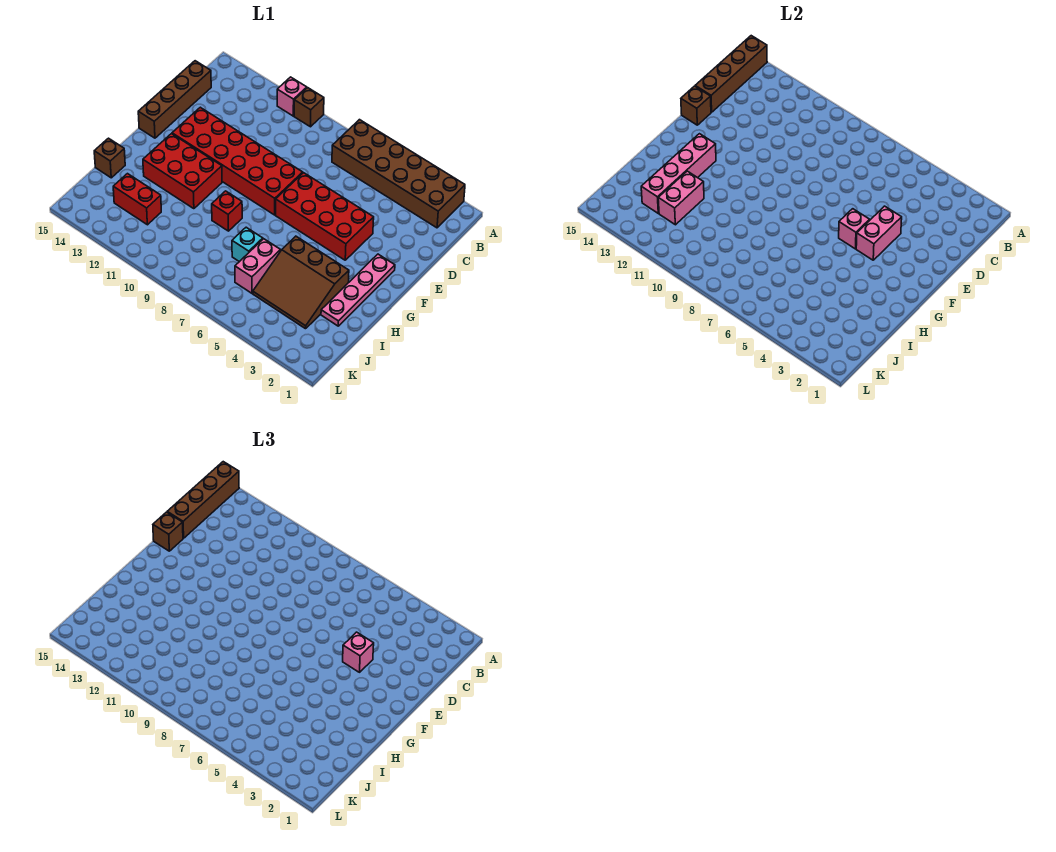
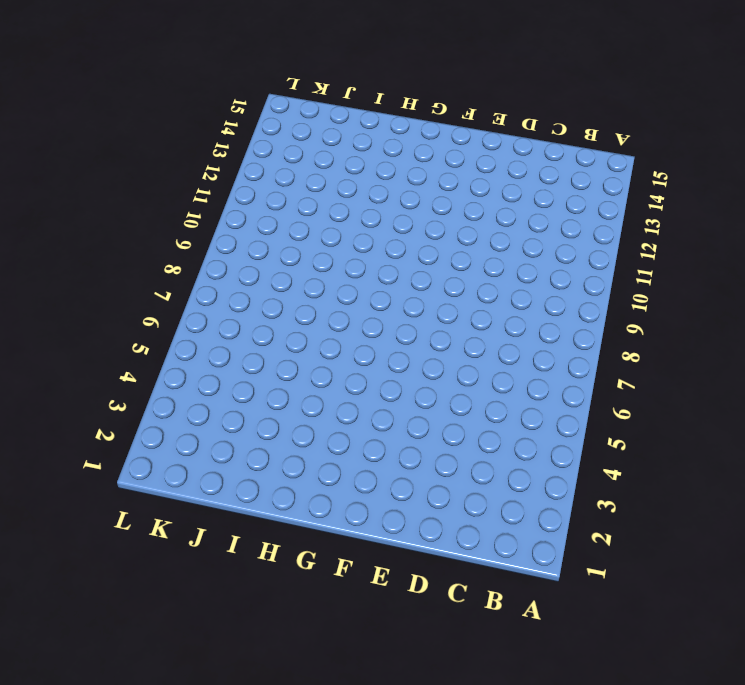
none -> brown 2x6 brick [332,120,465,228]
none -> brown 1x1 brick [294,88,324,127]
none -> pink 1x1 brick [277,77,307,116]

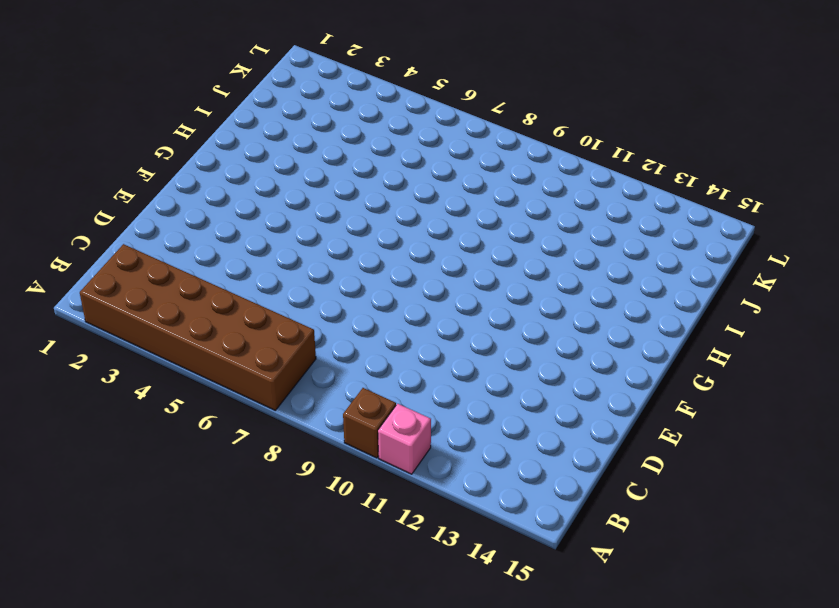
none -> brown 1x4 brick [138,61,211,138]
none -> red 2x4 brick [276,173,374,260]
none -> red 2x6 brick [172,107,303,215]

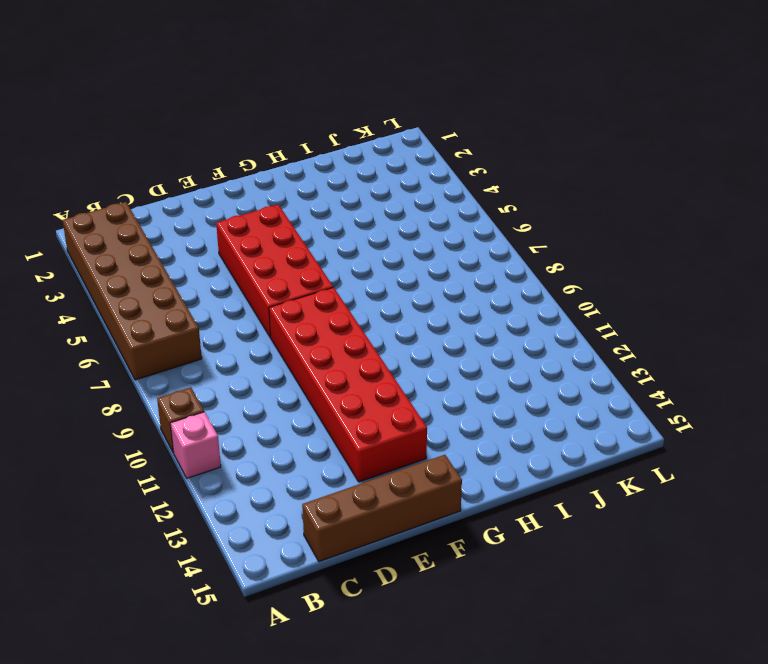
none -> pink 1x4 plate [321,254,395,326]
none -> red 2x3 brick [143,134,222,209]
none -> brown 3x3 slope [253,236,349,329]

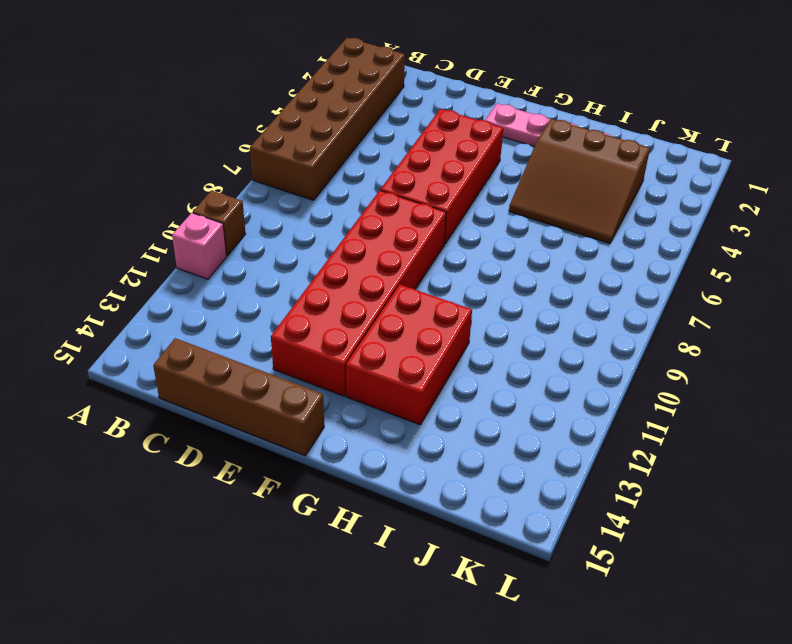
brown 3x3 slope [509,119,650,243] -> brown 3x3 slope turned to [253,236,349,329]
none -> red 1x1 brick [212,191,242,231]
none -> pink 1x2 brick [235,239,281,293]
none -> cyan 1x1 brick [232,227,263,262]

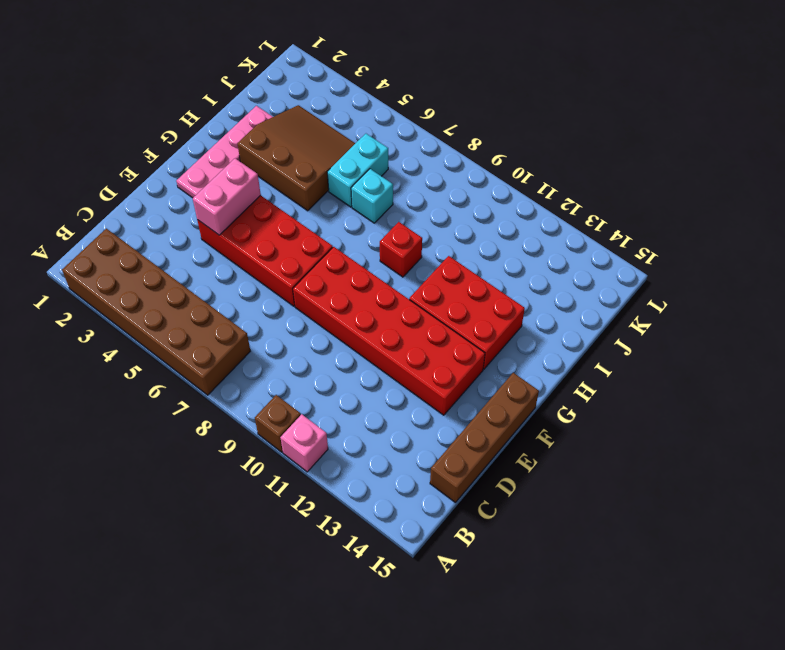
cyan 1x2 brick [327,134,388,207] -> pink 1x2 brick [235,239,281,293]
none -> brown 1x1 brick [94,138,125,178]
none -> red 1x2 brick [113,174,161,225]
none -> brown 1x4 brick [695,36,767,112]

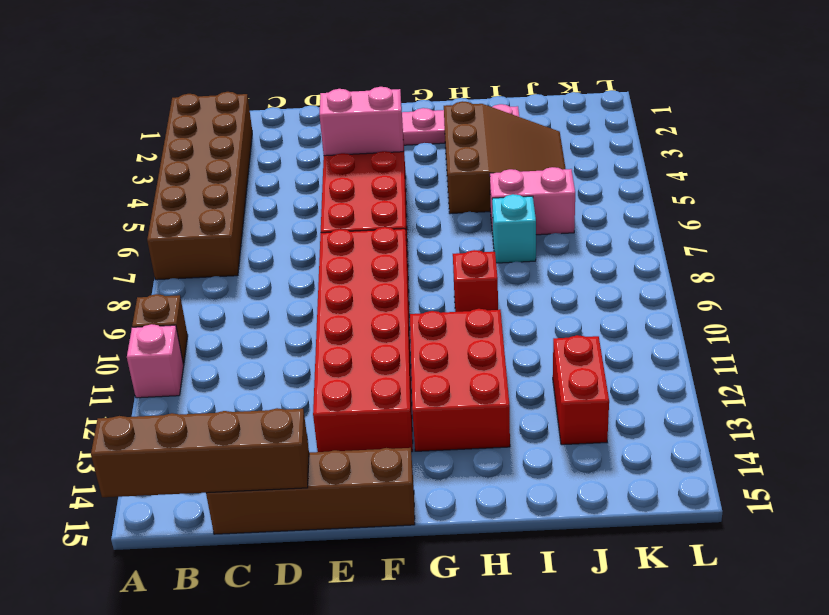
none -> brown 1x1 brick [94,138,125,178]
none -> brown 1x1 brick [681,86,711,125]
none -> pink 1x1 brick [839,209,870,249]

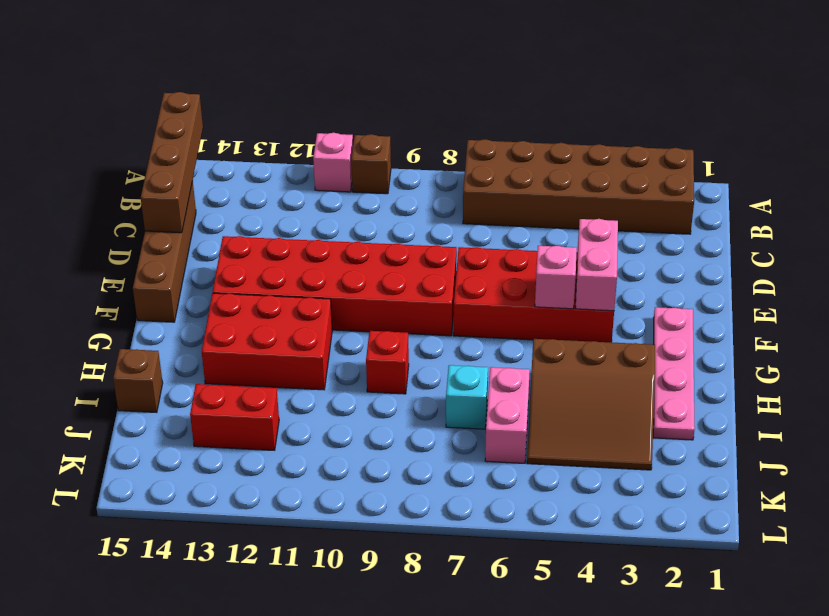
none -> brown 1x1 brick [681,86,711,125]
none -> pink 1x4 brick [641,134,716,213]
none -> pink 1x2 brick [658,171,704,225]

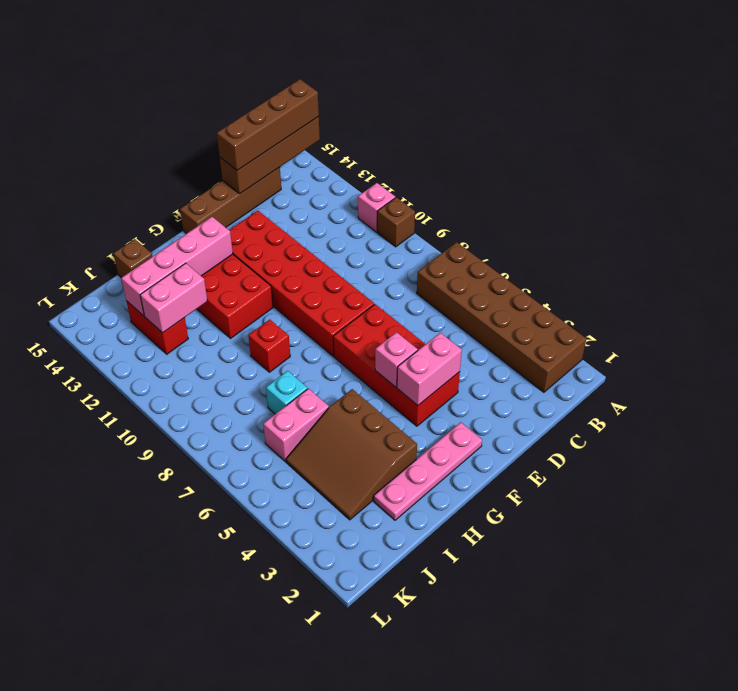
none -> brown 1x1 brick [681,86,711,125]
none -> pink 1x1 brick [343,632,374,672]
none -> brown 1x1 brick [153,512,183,551]

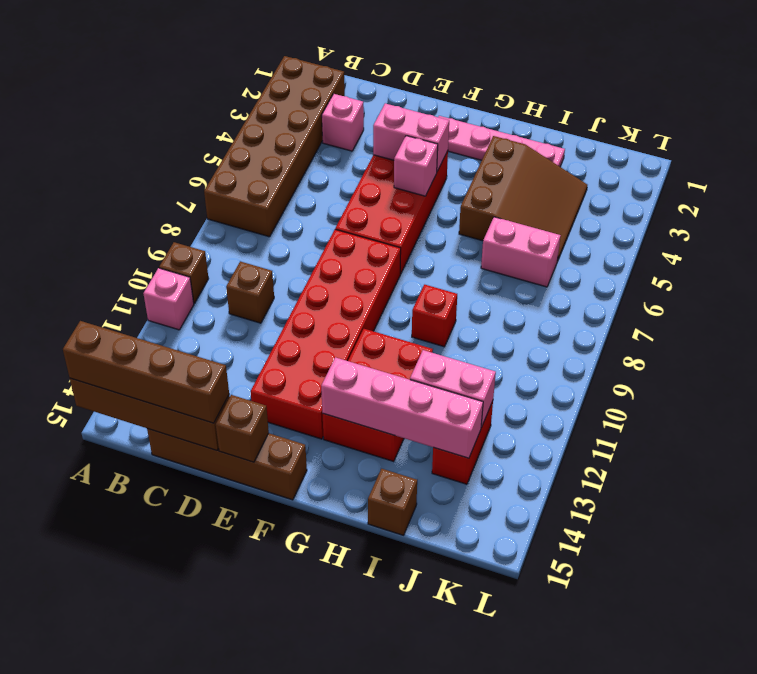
pink 1x1 brick [322,94,364,151] -> pink 1x1 brick moved to [343,632,374,672]
brown 1x1 brick [226,261,274,323] -> brown 1x1 brick moved to [153,512,183,551]
none -> cyan 1x1 brick [232,227,263,262]

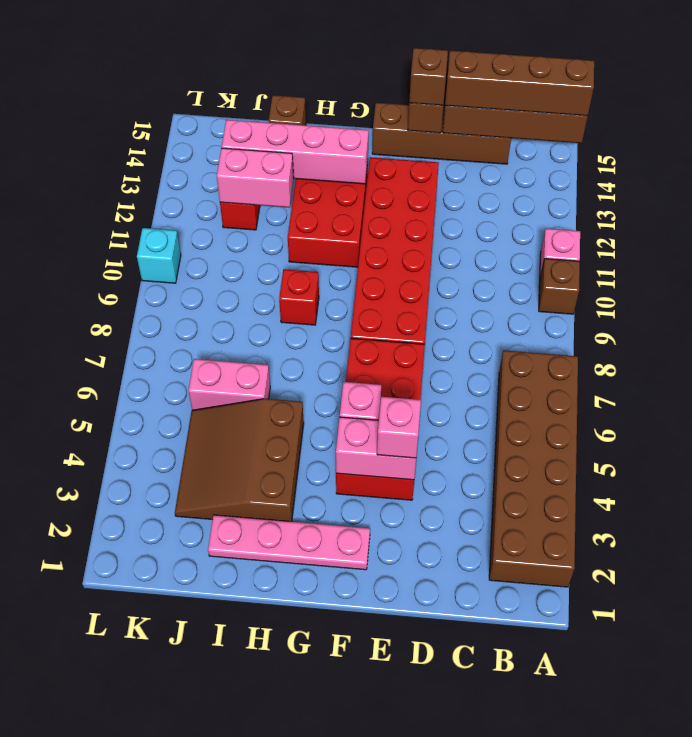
cyan 1x1 brick [137,228,181,283] -> cyan 1x1 brick moved to [232,227,263,262]

